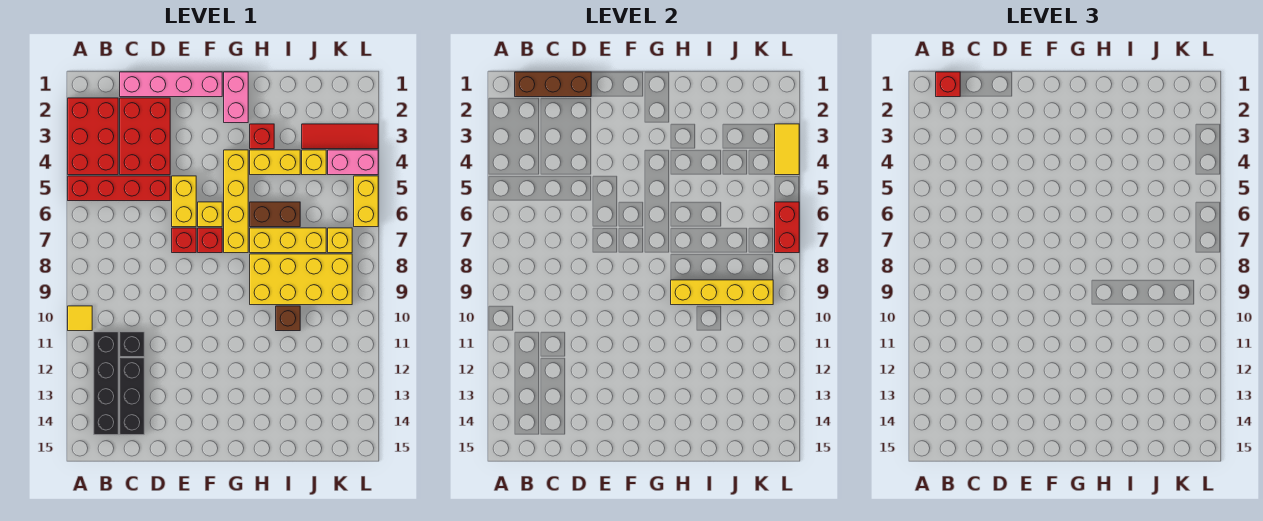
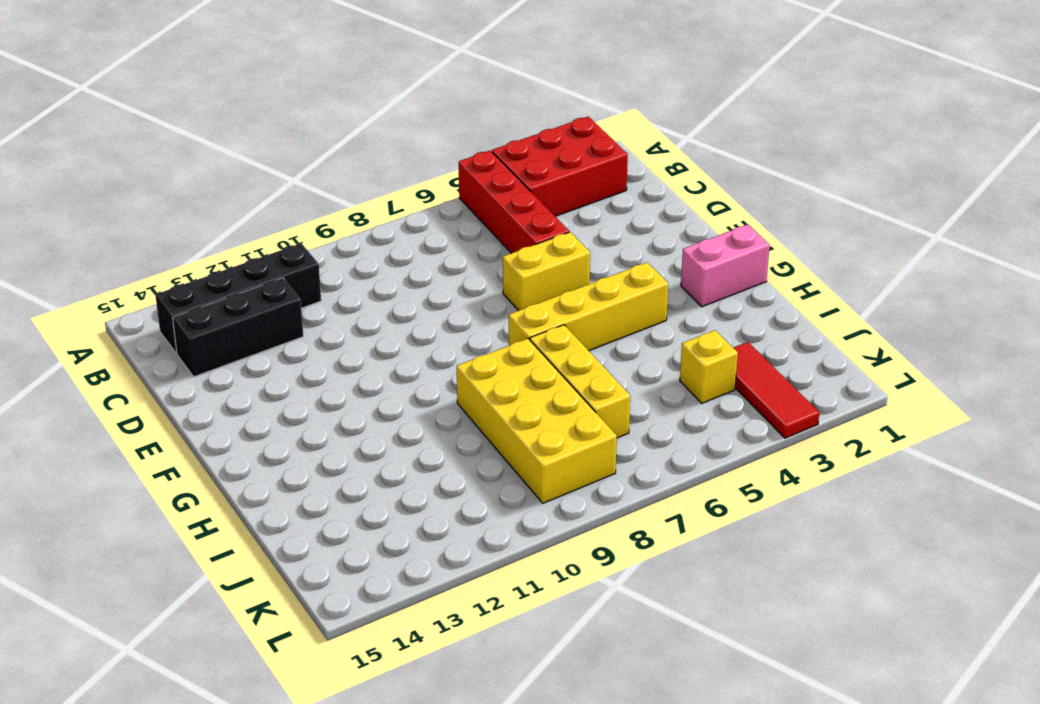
none -> yellow 1x1 tile [68,306,92,331]
none -> pink 1x4 brick [120,72,222,97]
none -> red 2x3 brick [120,98,170,175]
none -> black 1x1 brick [120,332,144,357]

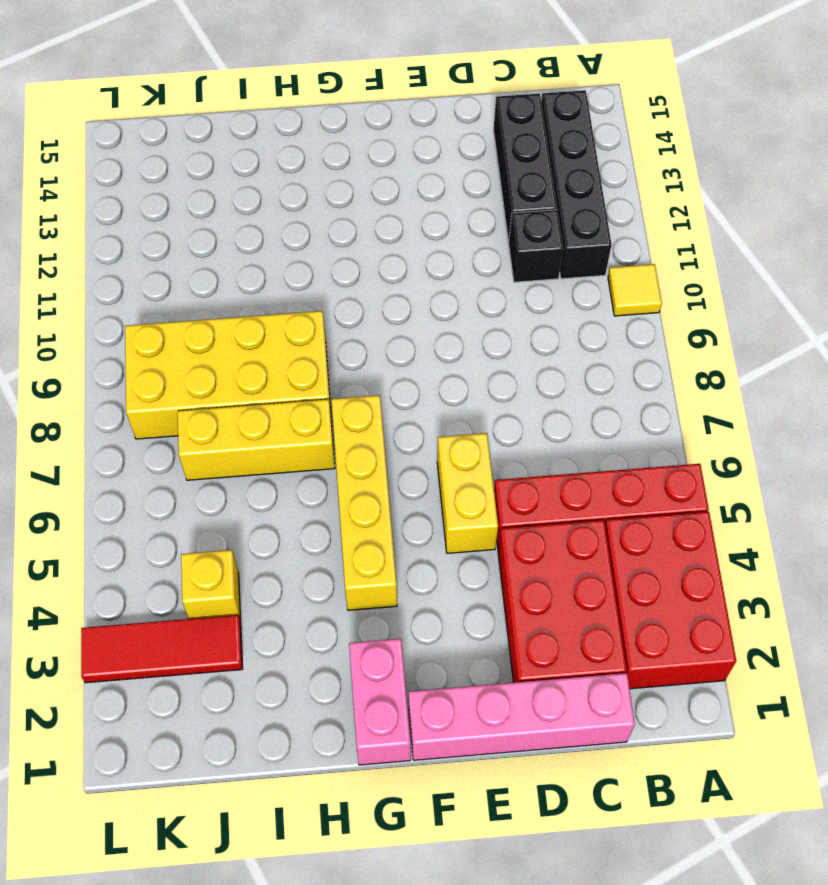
none -> red 1x1 brick [172,228,196,253]
none -> yellow 1x1 brick [198,202,222,227]
none -> red 1x1 brick [198,228,222,253]
none -> red 1x1 brick [250,124,274,149]

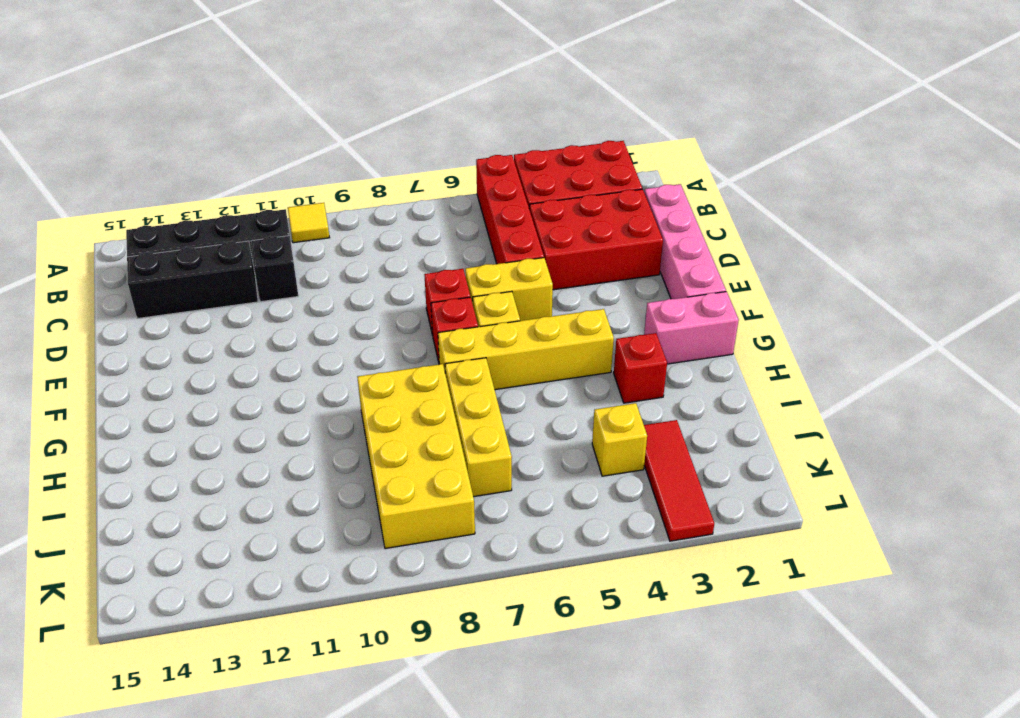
none -> yellow 1x2 brick [250,150,300,175]
none -> brown 1x2 brick [250,202,300,227]
none -> brown 1x1 brick [276,306,300,331]
none -> pink 1x2 brick [328,150,378,175]

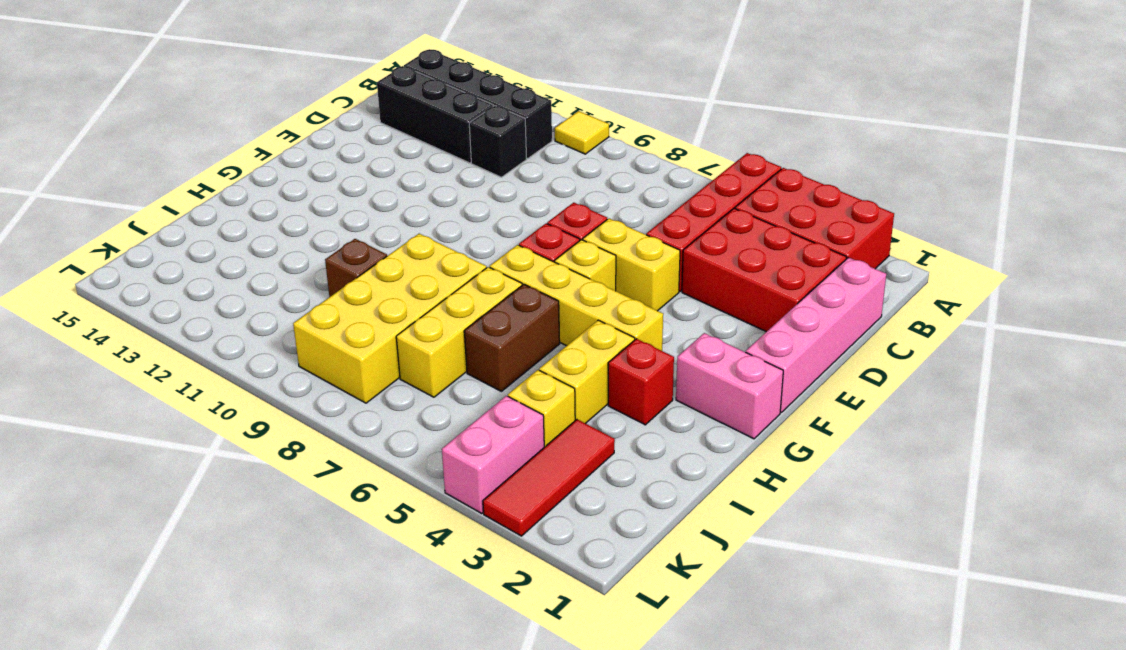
none -> yellow 1x1 brick [328,228,352,253]
none -> yellow 1x2 brick [354,176,378,227]
none -> brown 1x3 brick [515,72,591,97]
none -> yellow 1x4 brick [671,280,773,305]

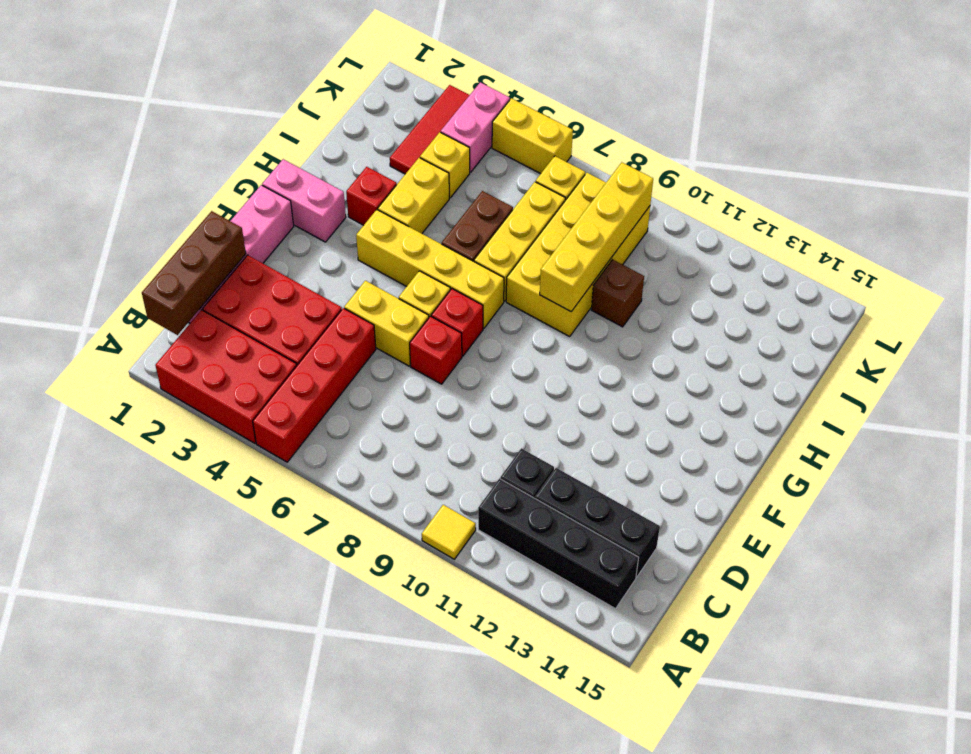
none -> yellow 1x2 tile [775,124,799,175]
none -> red 1x2 brick [775,202,799,253]
none -> red 1x1 brick [936,72,960,97]

